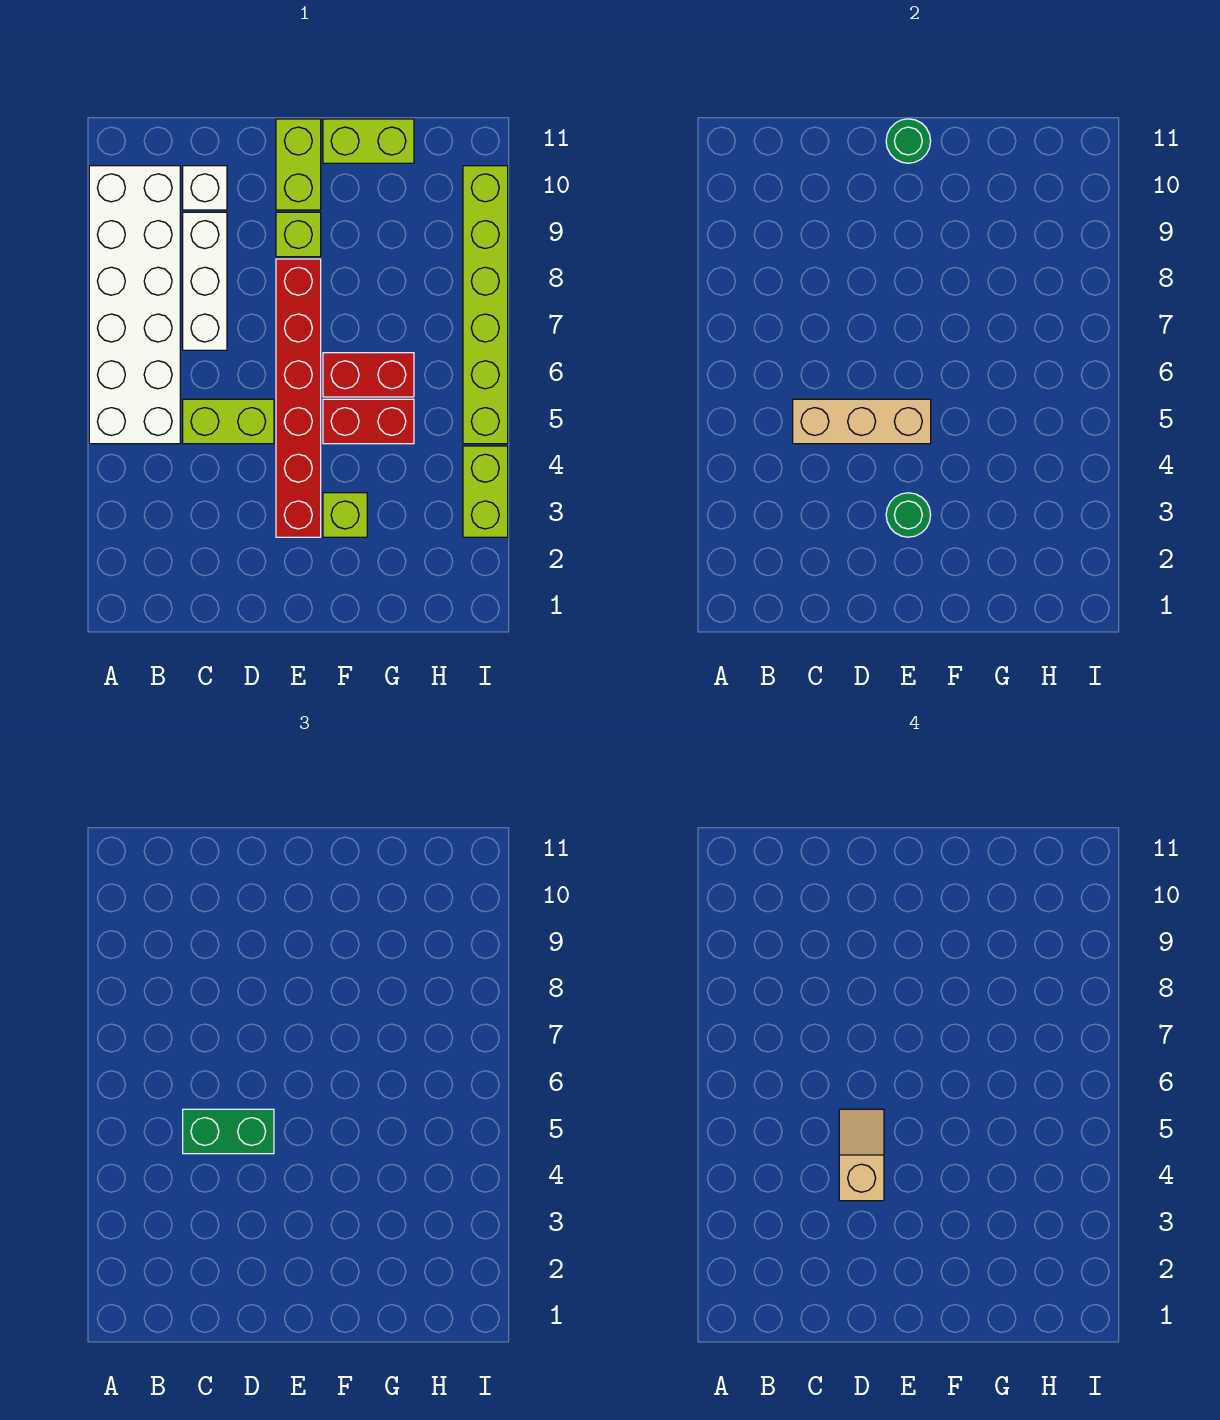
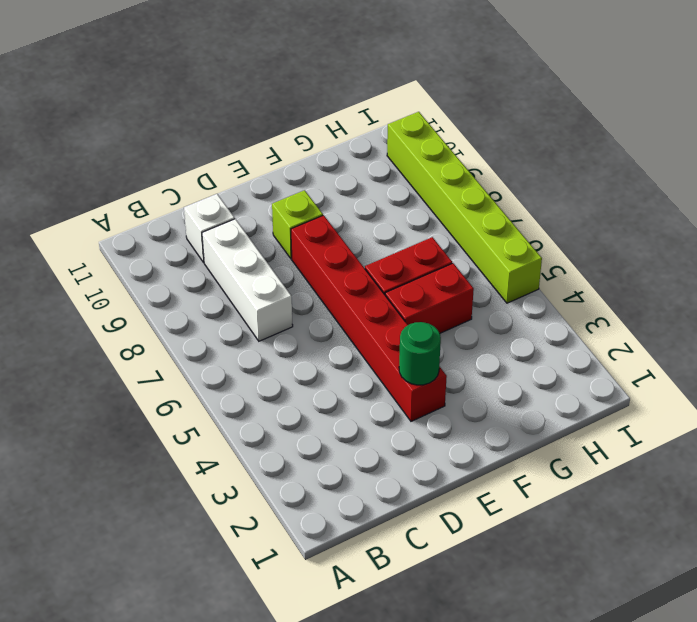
none -> white 2x6 brick [89,166,180,444]
none -> lime 1x2 brick [183,399,274,444]
none -> lime 1x2 brick [276,119,321,210]

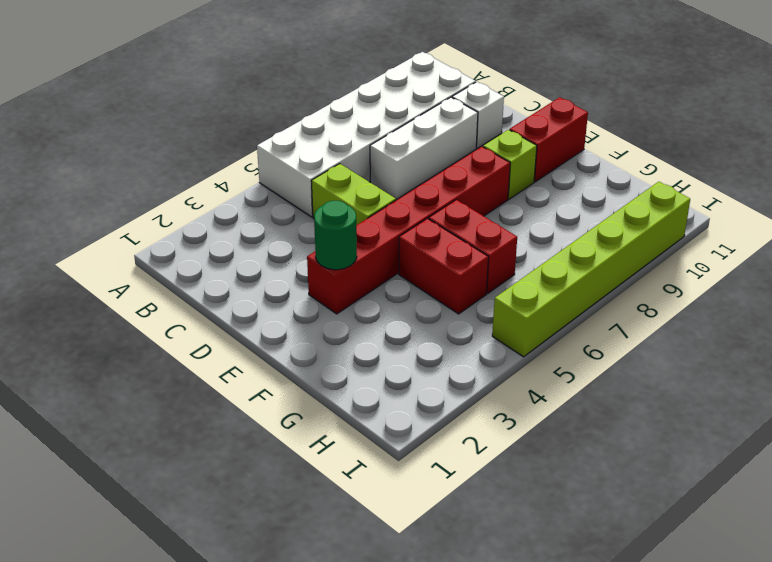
red 1x2 brick [510,97,588,182] -> lime 1x2 brick [276,119,321,210]
none -> lime 1x1 brick [323,493,367,537]
none -> lime 1x2 brick [323,119,414,163]
none -> lime 1x2 brick [463,446,508,537]

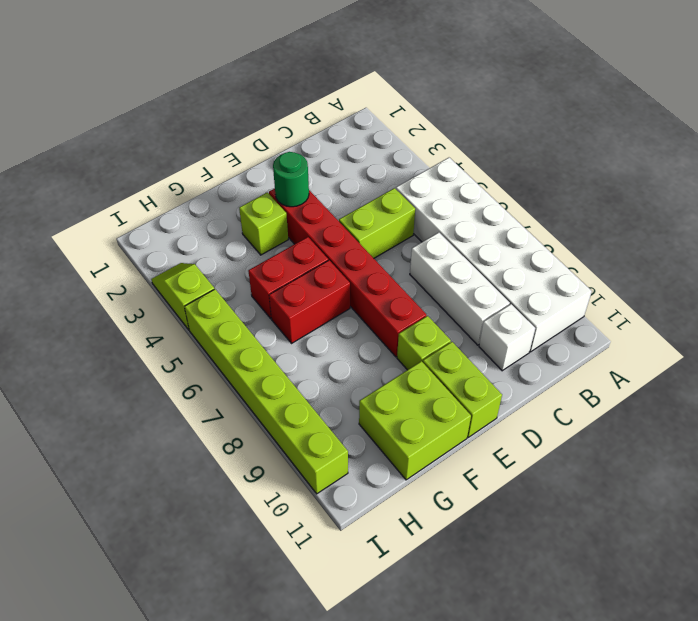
lime 2x2 brick [359,361,471,480] -> lime 1x2 brick [323,119,414,163]
lime 1x2 slope [151,263,214,330] -> lime 1x2 brick [463,446,508,537]
none -> tan 1x3 brick [793,399,931,444]
none -> green 1x1 round brick [886,119,931,163]
none -> green 1x2 brick [183,1109,274,1154]

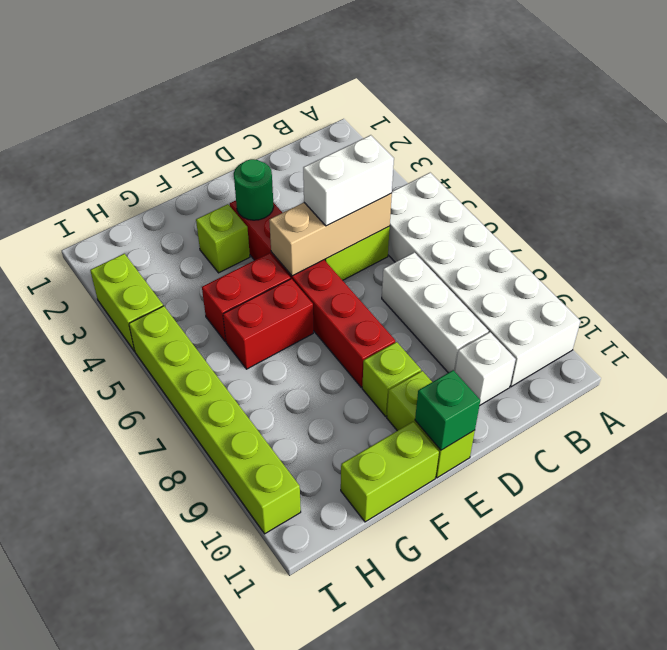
white 1x2 brick [303,135,394,226] -> green 1x2 brick [183,1109,274,1154]
green 1x1 brick [415,370,480,450] -> green 1x1 round brick [886,119,931,163]
none -> tan 1x2 slope [839,1109,884,1201]

